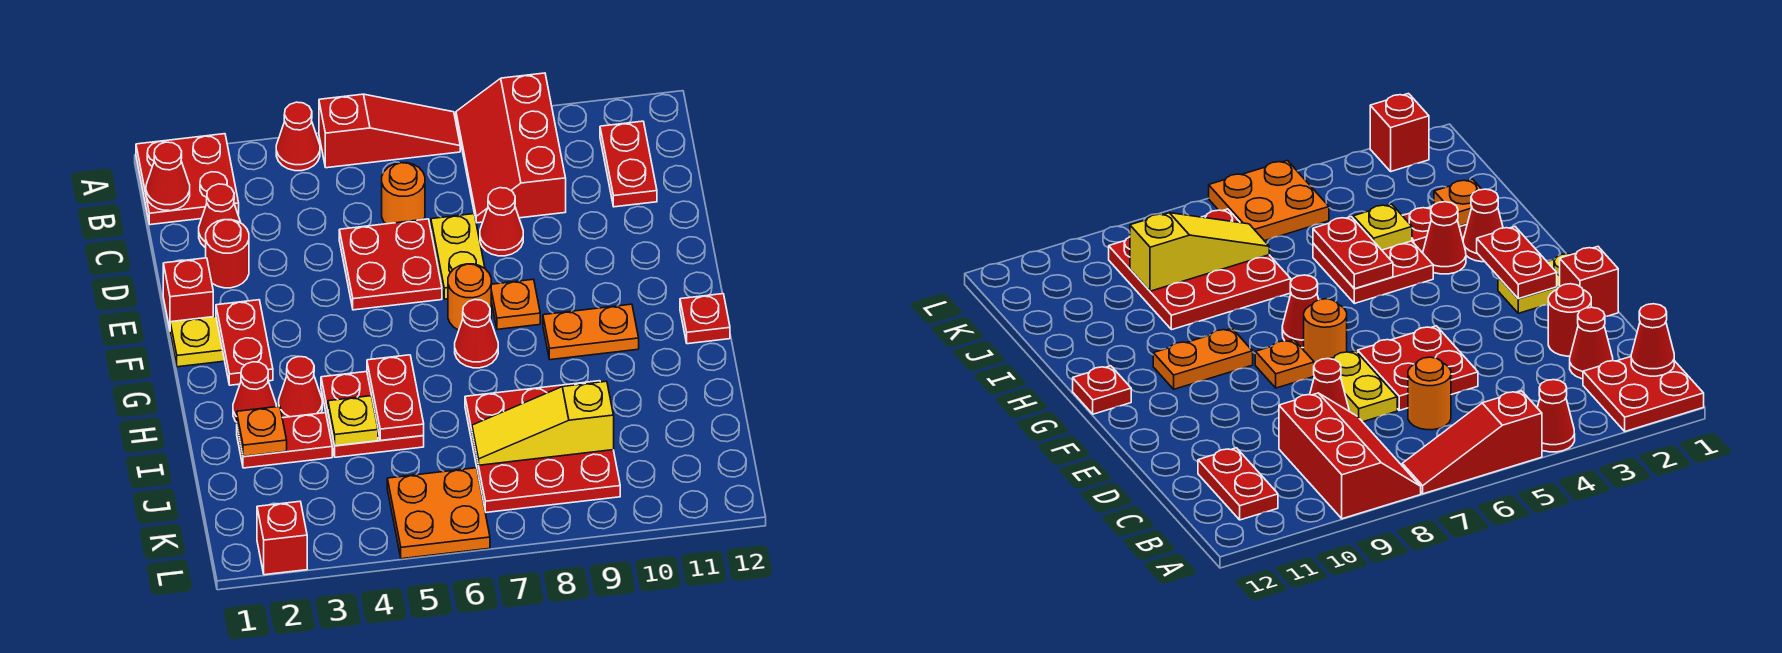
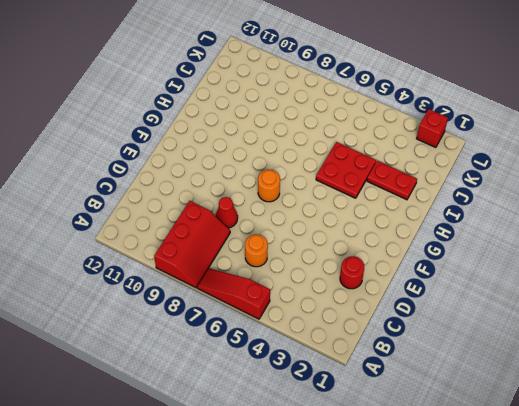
none -> red 2x2 plate [136,134,239,225]
none -> red 1x1 cone [276,102,320,171]
none -> red 1x2 plate [600,121,657,207]
none -> red 1x1 cone [199,184,241,248]

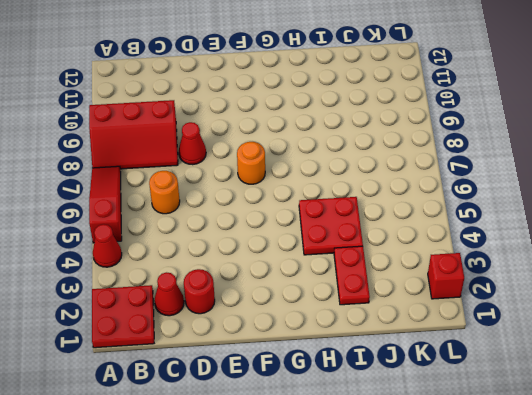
none -> red 1x2 plate [600,121,657,207]
none -> red 2x2 plate [339,219,442,310]
none -> yellow 1x2 plate [431,214,485,299]
none -> red 1x1 brick [163,258,213,329]

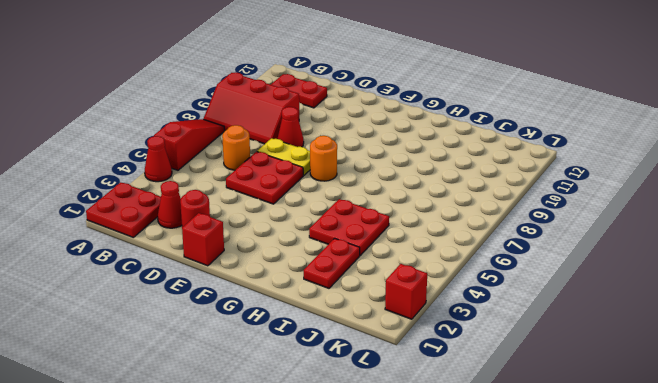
none -> yellow 1x2 plate [170,316,225,367]
none -> orange 1x1 plate [491,279,540,329]
none -> red 1x1 cone [455,300,498,368]
none -> orange 1x2 plate [543,304,639,360]

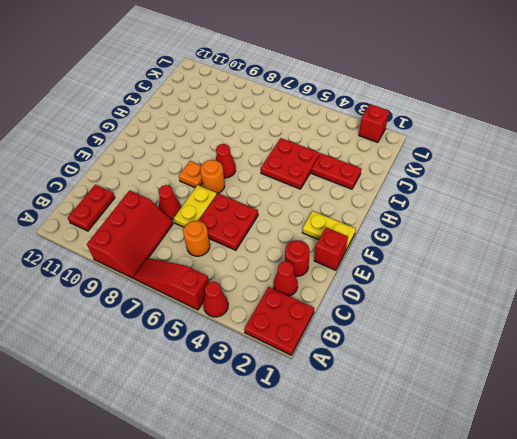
none -> orange 1x2 plate [543,304,639,360]
none -> red 1x1 plate [680,294,730,344]
none -> red 1x1 cone [233,362,276,422]
none -> red 1x1 cone [279,356,322,418]

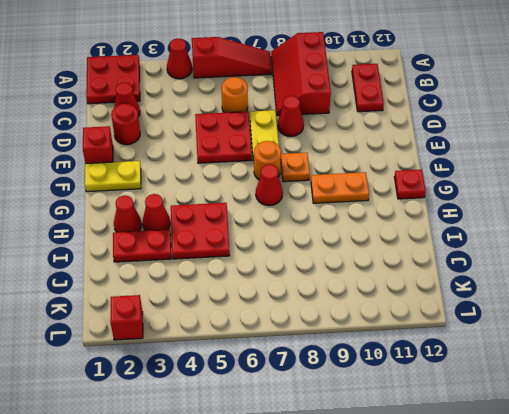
none -> red 3x3 plate [465,381,620,513]
none -> orange 2x2 plate [387,468,490,559]
none -> red 1x1 cone [146,142,190,211]
none -> red 1x2 plate [216,300,273,385]

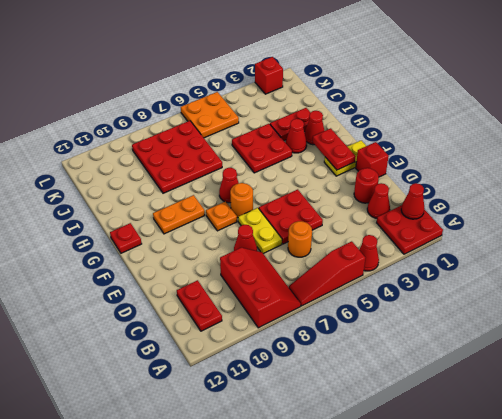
none -> red 1x2 plate [367,355,424,440]
none -> orange 1x1 plate [237,406,287,456]
none -> yellow 1x1 plate [328,396,378,446]
none -> yellow 1x3 slope [472,381,614,465]

